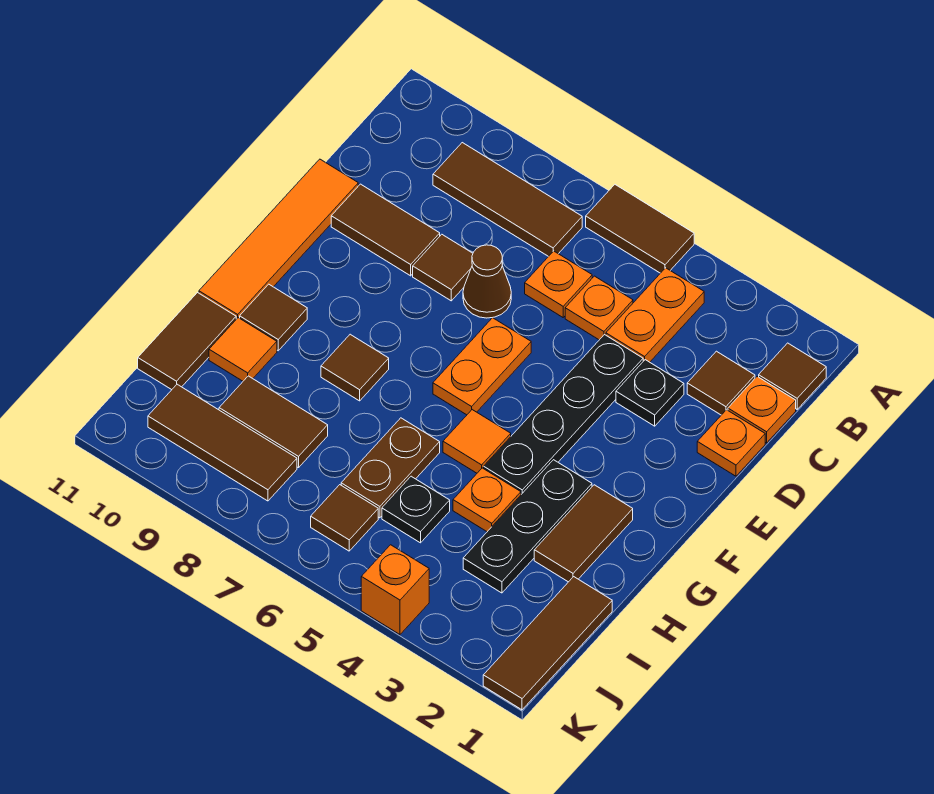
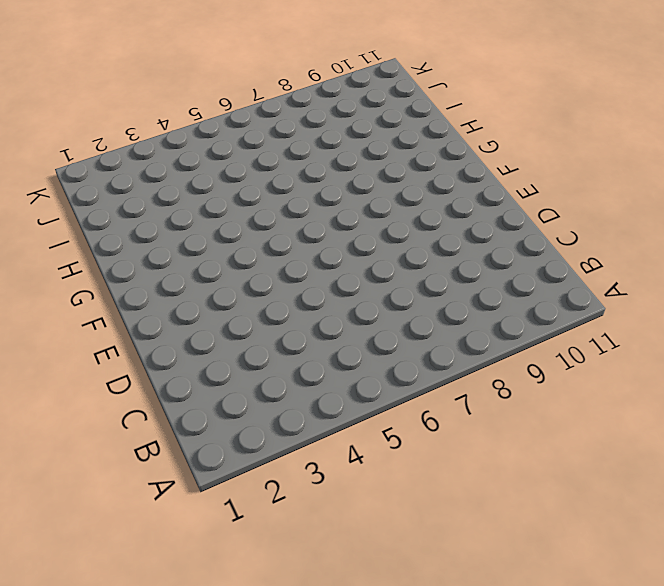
none -> brown 1x2 tile [586,185,694,273]
none -> brown 1x1 tile [759,343,826,409]
none -> orange 1x2 plate [606,268,704,362]
none -> brown 1x3 tile [433,143,582,257]

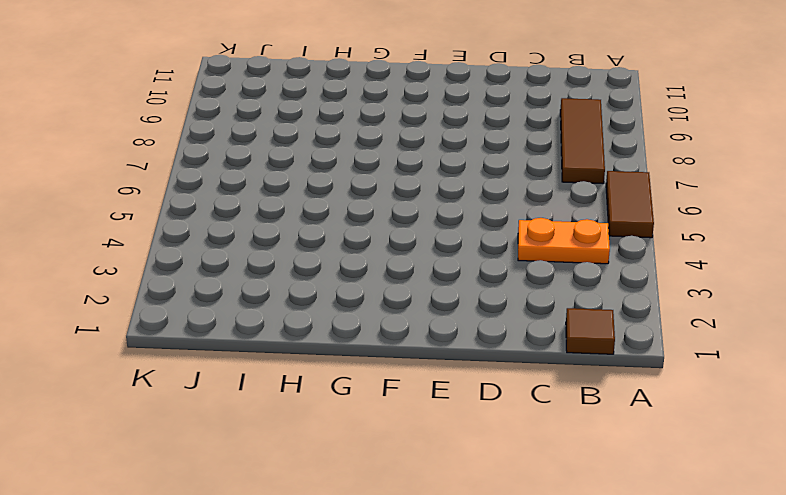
none -> orange 1x1 plate [728,377,796,443]
none -> brown 1x1 tile [687,351,755,415]
none -> orange 1x1 plate [565,276,633,340]
none -> orange 1x1 plate [525,251,592,317]

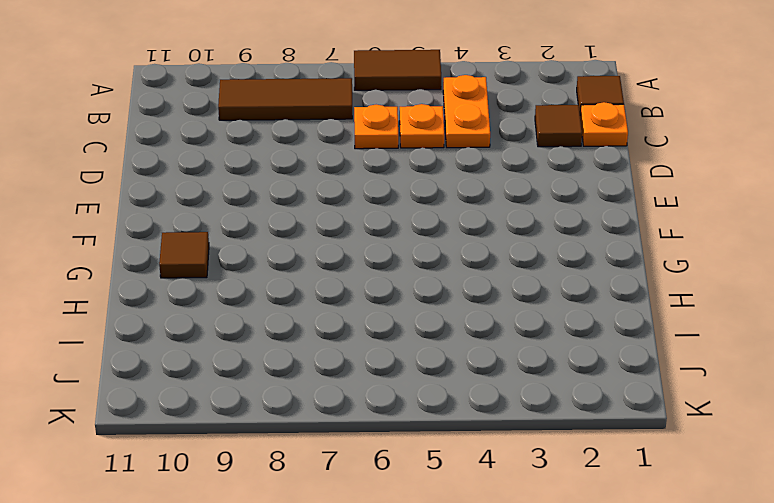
none -> orange 1x1 plate [697,410,765,476]
none -> black 1x1 plate [616,360,684,426]
none -> black 1x4 plate [484,335,643,494]
none -> brown 1x1 cone [463,245,511,318]

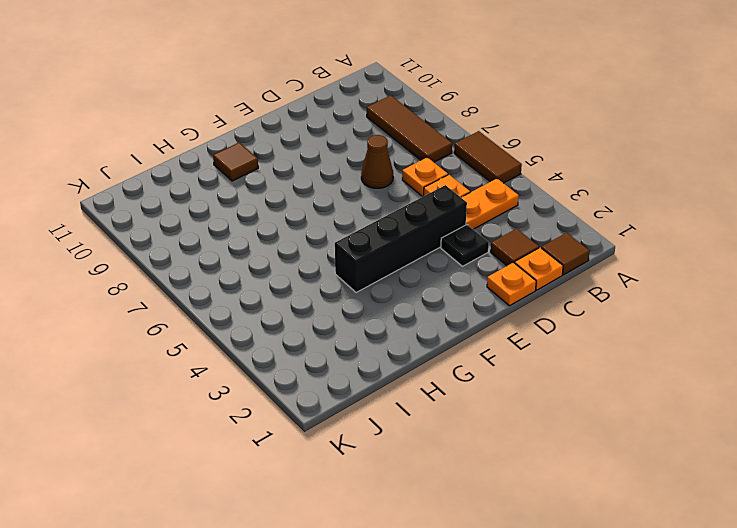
black 1x4 brick [335,185,467,293] -> black 1x4 plate [484,335,643,494]
none -> brown 1x1 tile [413,234,473,301]
none -> brown 1x2 tile [331,184,440,276]
none -> orange 1x4 tile [199,159,358,319]
none -> orange 1x2 plate [433,318,531,415]

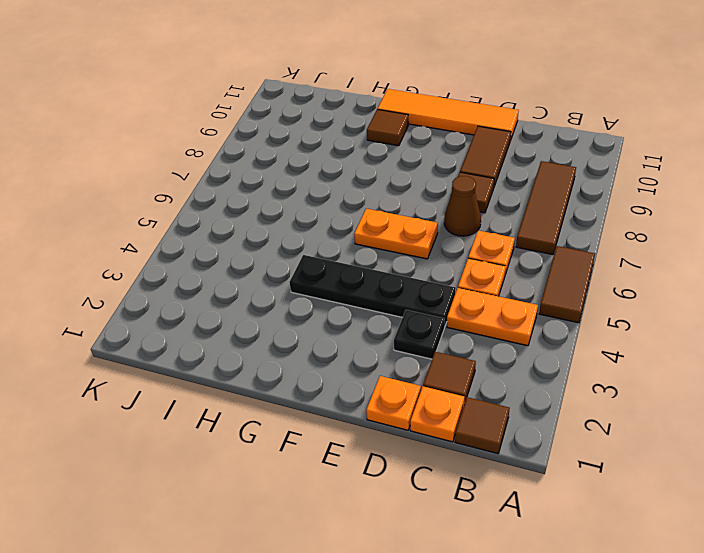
none -> brown 1x2 tile [534,485,633,582]
none -> black 1x3 plate [463,460,592,593]
none -> orange 1x1 tile [443,410,511,473]
none -> brown 1x1 tile [321,334,389,401]

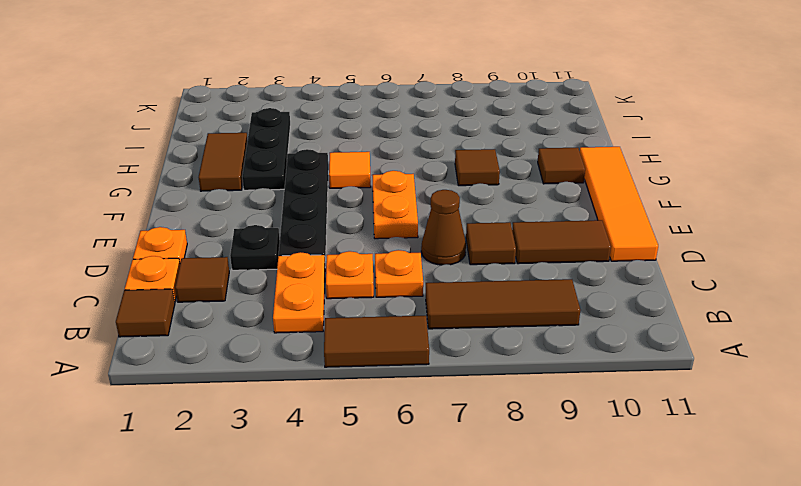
none -> orange 1x1 plate [453,468,521,532]
none -> brown 1x2 plate [341,418,440,518]
none -> orange 1x1 tile [209,318,277,381]
none -> brown 1x2 tile [138,293,236,390]

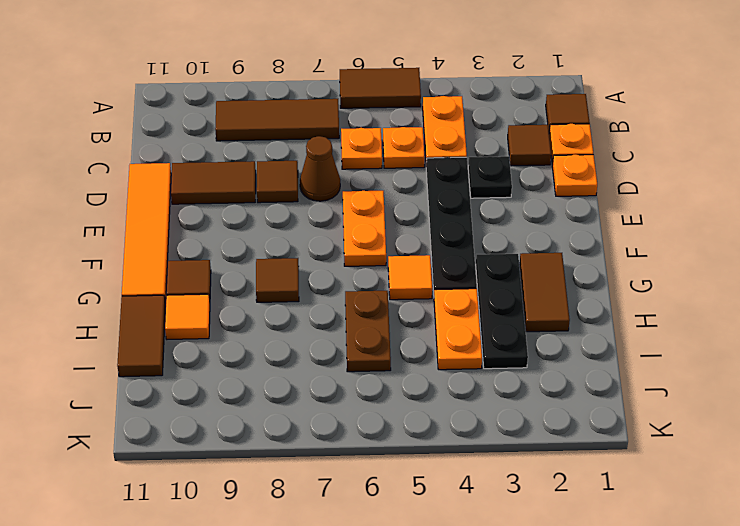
orange 1x2 plate [434,289,482,370] -> orange 1x1 plate [453,468,521,532]
none -> brown 1x3 tile [483,577,612,710]
none -> black 1x1 plate [382,476,450,543]
none -> brown 1x2 tile [219,376,328,468]
none -> brown 1x1 tile [311,485,378,551]

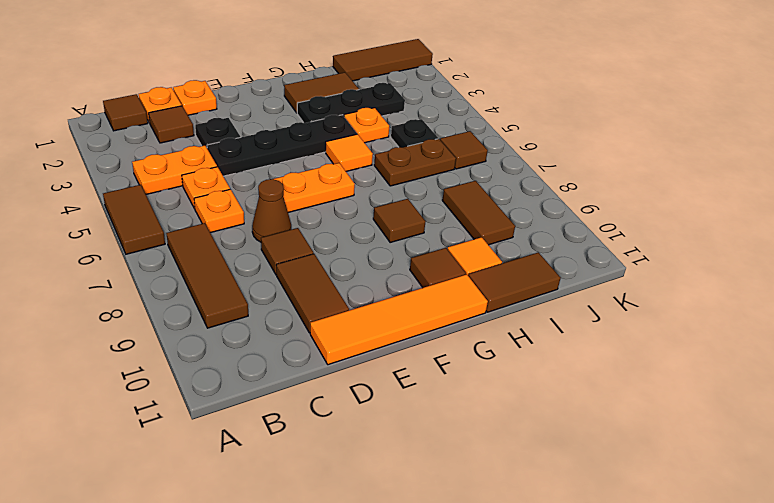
none -> brown 1x3 tile [148,384,297,501]
none -> orange 1x1 brick [361,545,429,634]

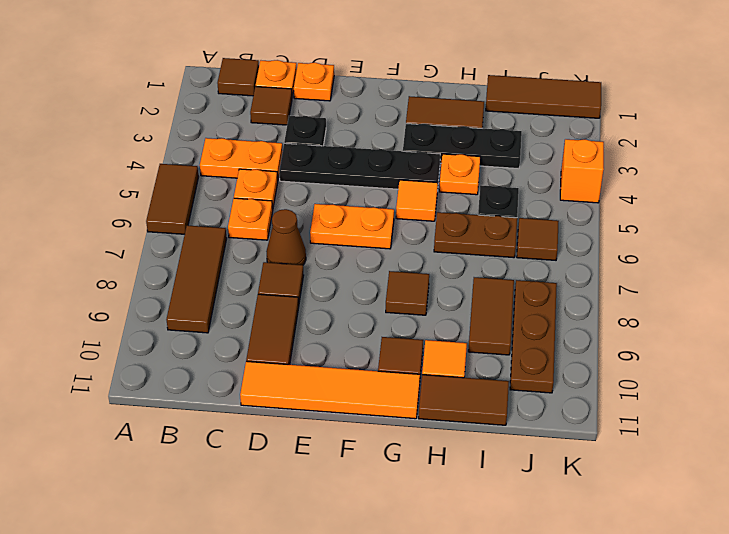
brown 1x3 plate [510,280,557,393] -> brown 1x3 tile [148,384,297,501]

